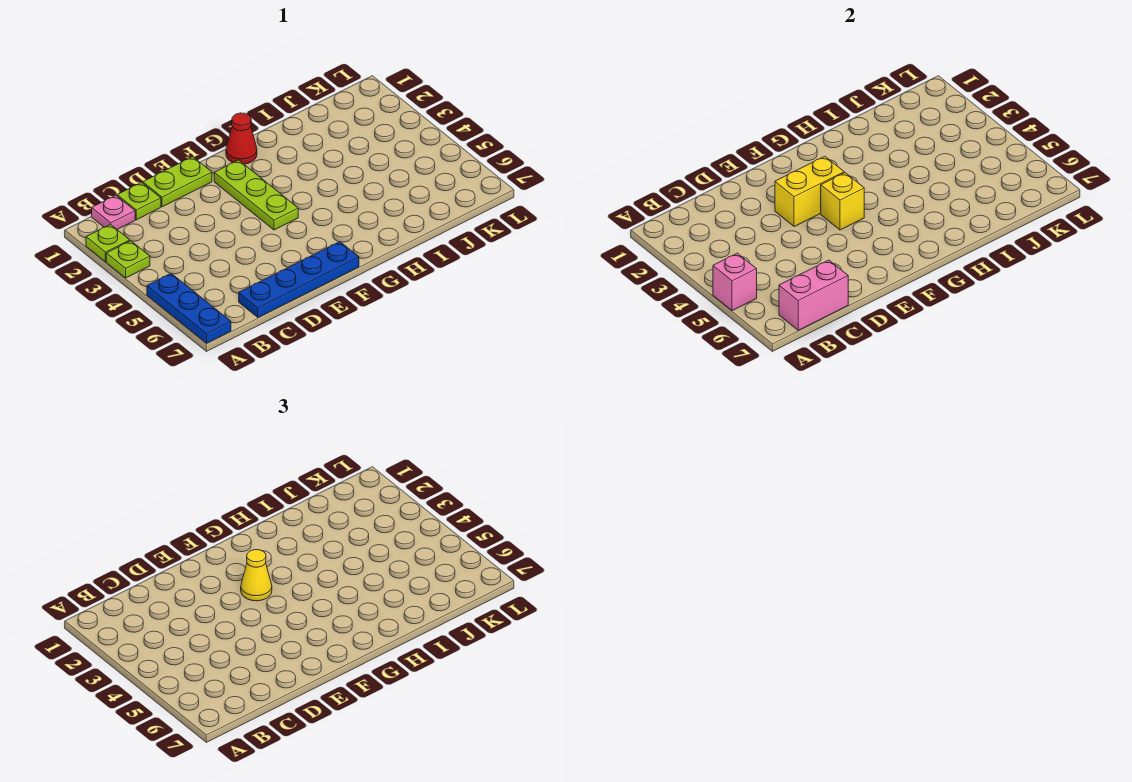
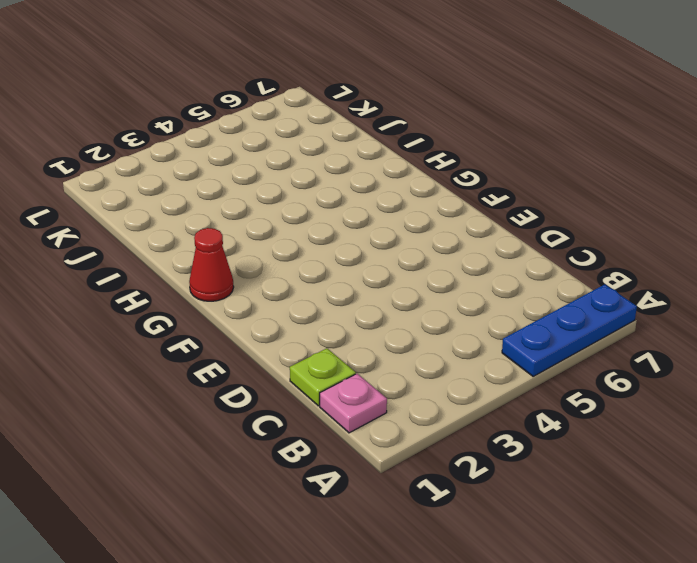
none -> lime 1x1 plate [86,224,130,262]
none -> lime 1x1 plate [106,241,150,278]
none -> blue 1x4 plate [239,242,359,317]

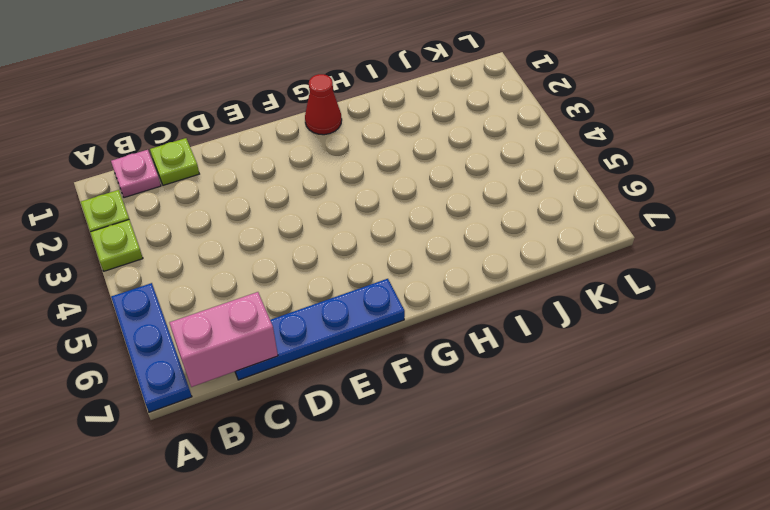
none -> lime 1x2 plate [143,157,212,207]
none -> lime 1x3 plate [214,160,298,230]
none -> pink 1x1 brick [713,253,757,311]

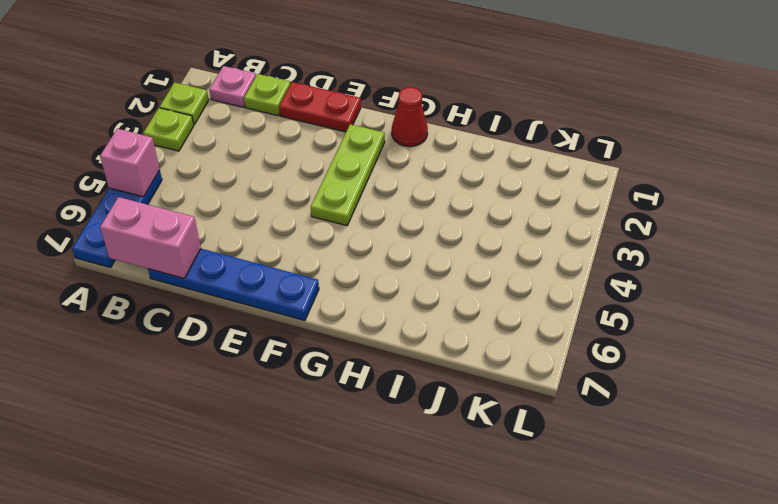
red 1x2 plate [279,82,361,132] -> lime 1x2 plate [143,157,212,207]
none -> yellow 1x2 brick [775,156,844,227]
none -> yellow 1x1 brick [821,173,864,230]
none -> yellow 1x1 cone [241,550,272,601]

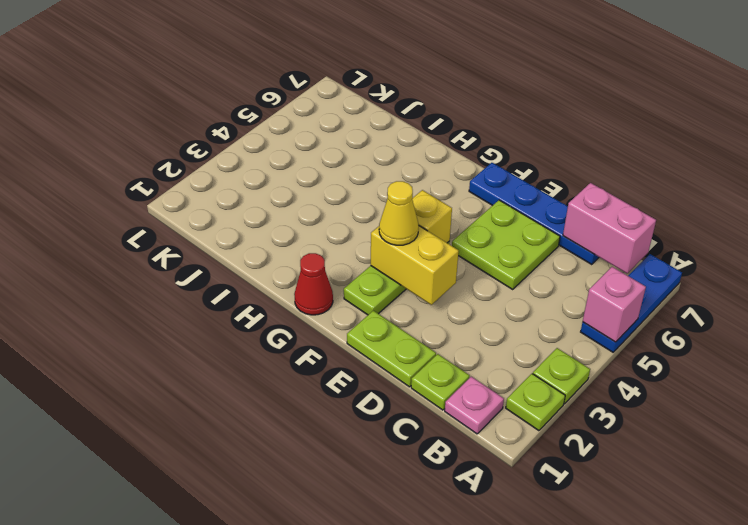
lime 2x2 plate [452,200,560,289] -> none

